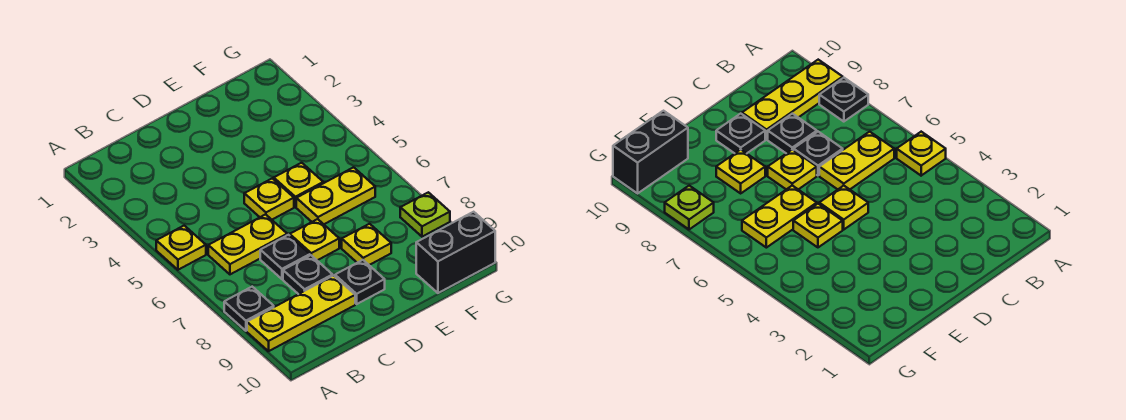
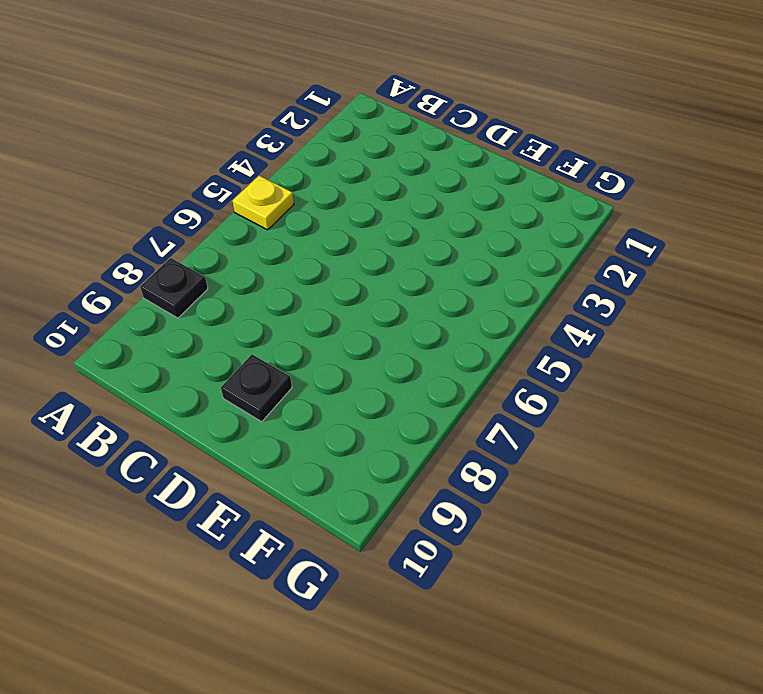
none -> yellow 1x3 plate [247,276,355,351]
none -> yellow 1x2 plate [208,214,287,274]
none -> black 1x1 plate [260,235,310,279]

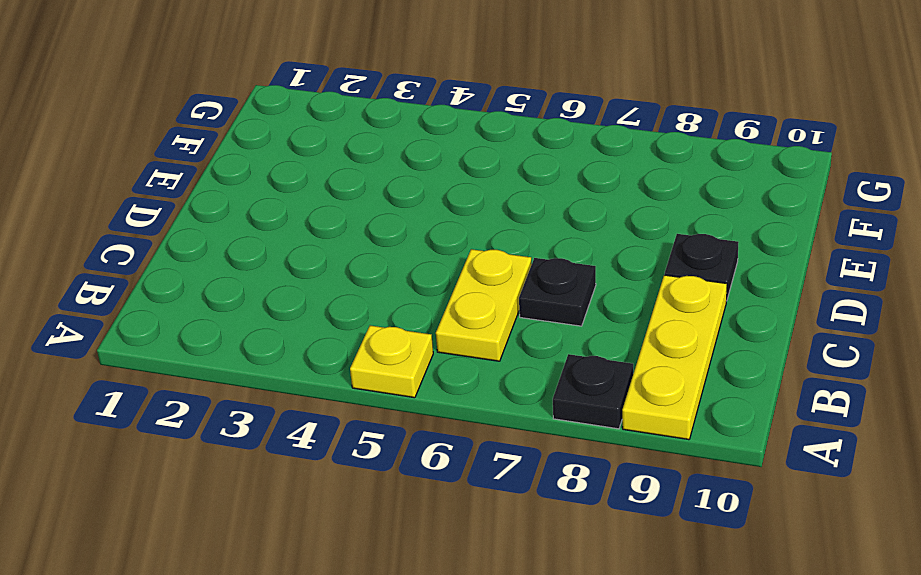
none -> black 1x1 plate [283,255,333,294]
none -> yellow 1x1 plate [244,178,294,220]
none -> yellow 1x1 plate [290,219,339,260]

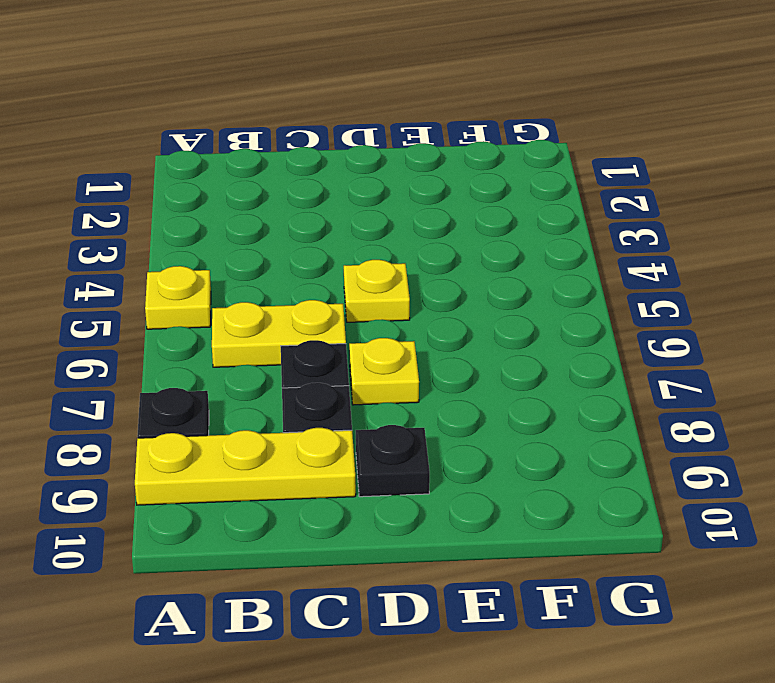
none -> yellow 1x1 plate [274,163,323,207]
none -> yellow 1x2 plate [296,167,375,224]
none -> yellow 1x1 plate [342,224,391,265]

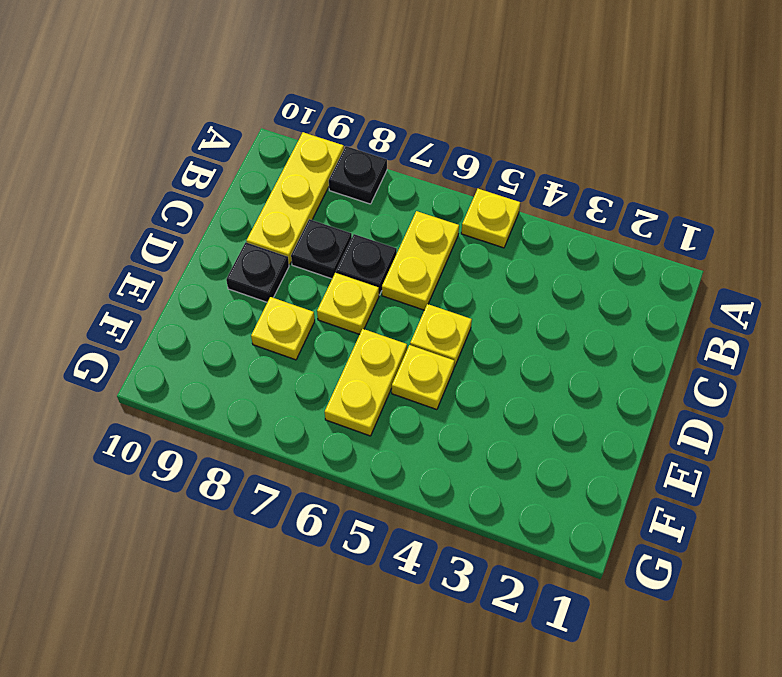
none -> black 1x2 brick [416,212,495,293]
none -> lime 1x1 plate [400,192,450,237]

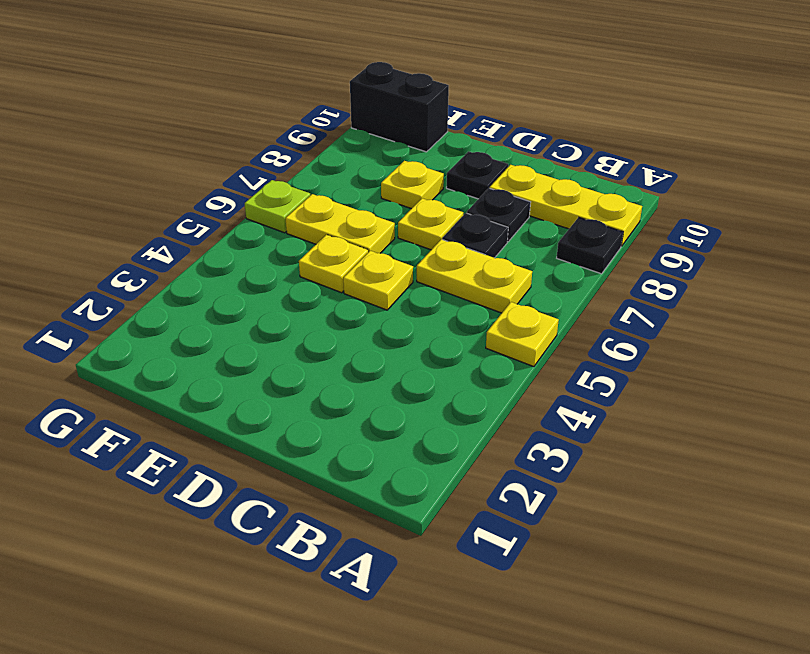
lime 1x1 plate [245,180,310,233] -> lime 1x1 plate moved to [400,192,450,237]

